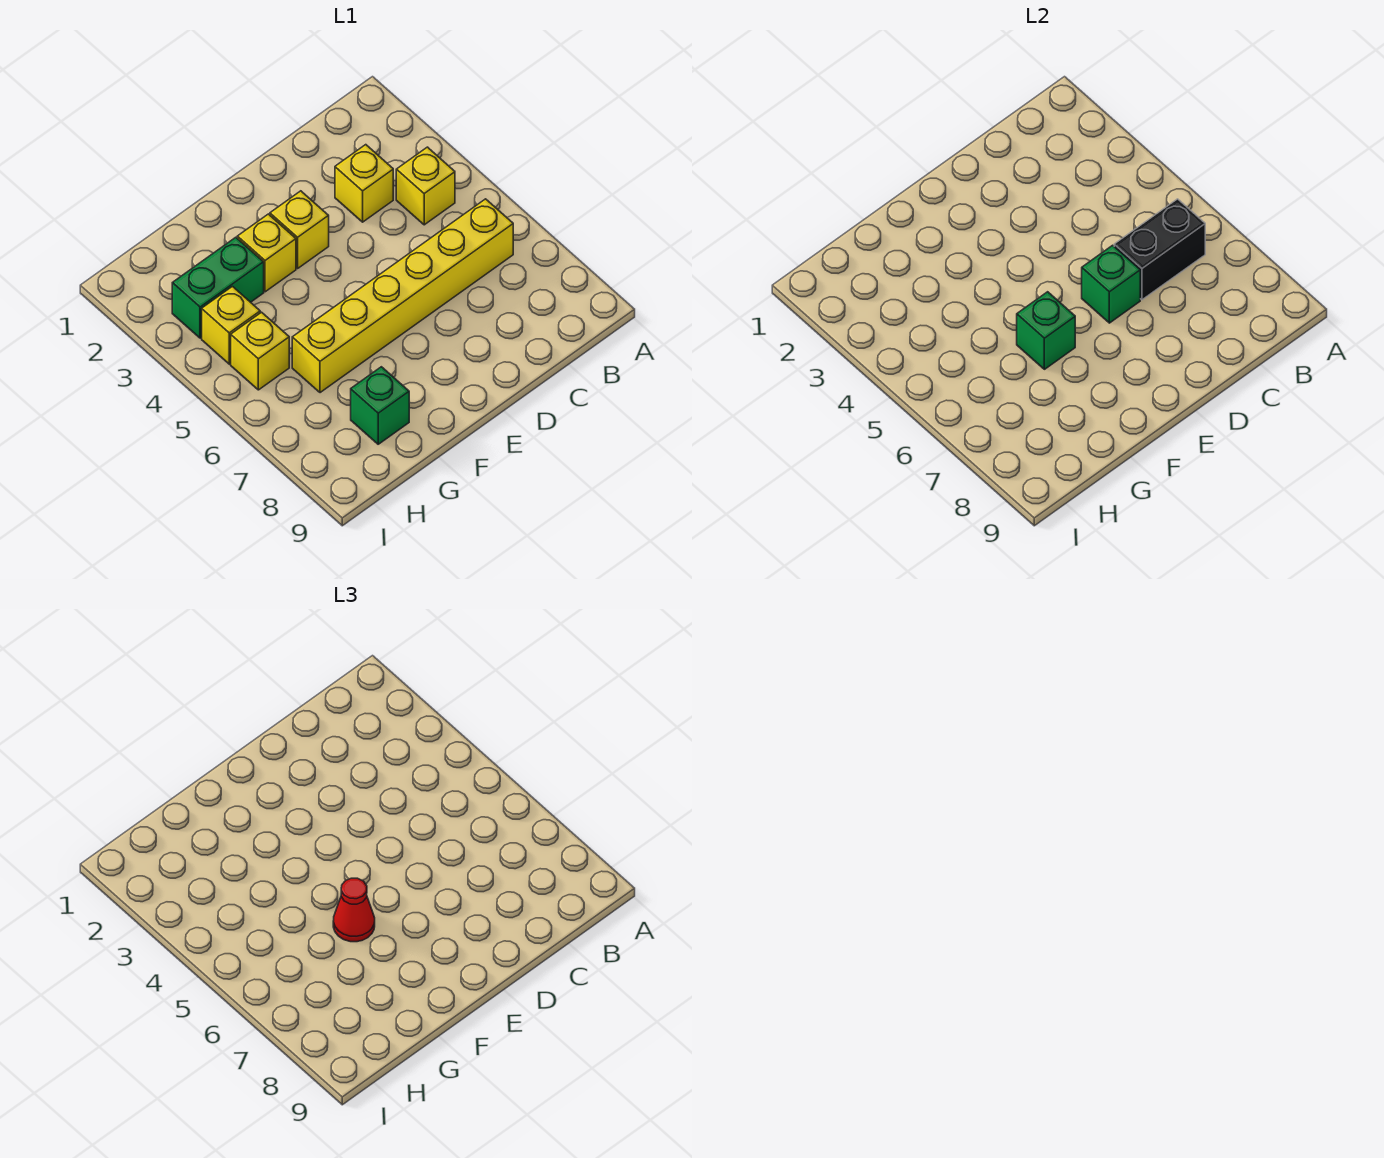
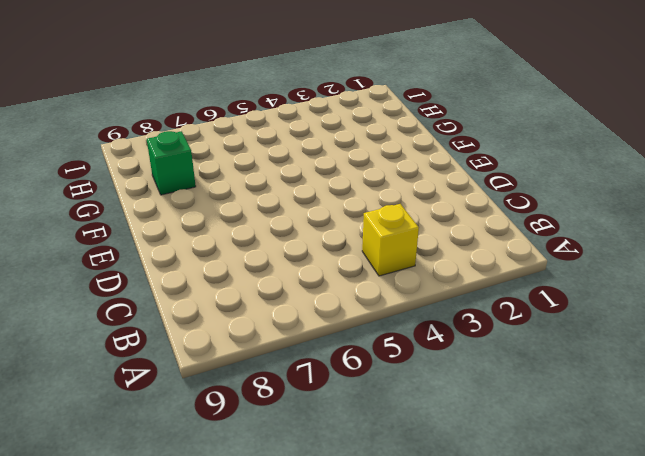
none -> yellow 1x6 brick [292,199,513,393]
none -> yellow 1x1 brick [335,145,393,222]
none -> yellow 1x1 brick [270,191,329,268]

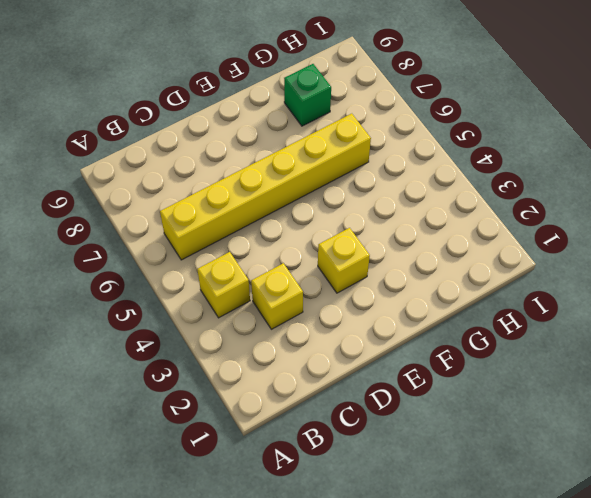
none -> yellow 1x1 brick [237,214,296,292]
none -> green 1x2 brick [172,237,264,338]
none -> yellow 1x1 brick [202,287,260,364]

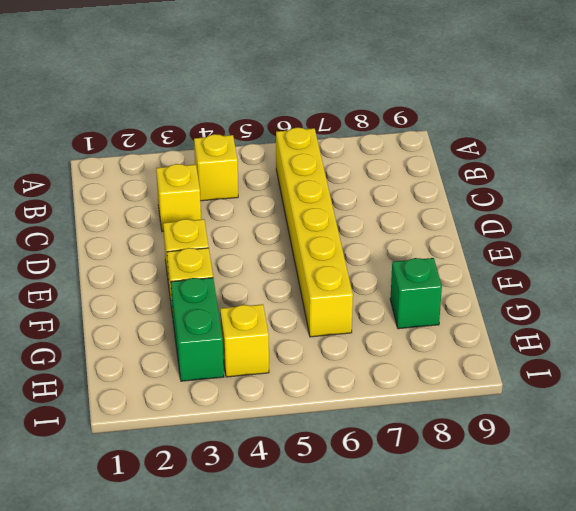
none -> yellow 1x1 brick [231,312,289,390]
none -> black 1x2 brick [1114,199,1205,300]
none -> green 1x1 brick [1082,245,1140,323]

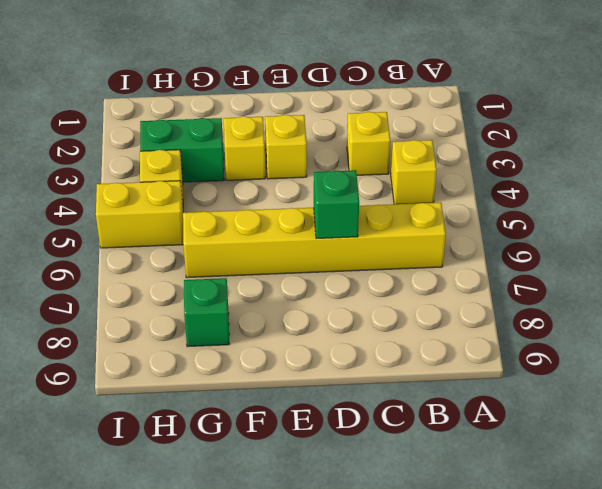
yellow 1x2 brick [96,181,183,248] -> yellow 1x1 brick [231,312,289,390]
none -> black 1x2 brick [1114,199,1205,300]
none -> green 1x1 brick [1017,292,1075,369]
none -> red 1x1 cone [333,878,375,942]

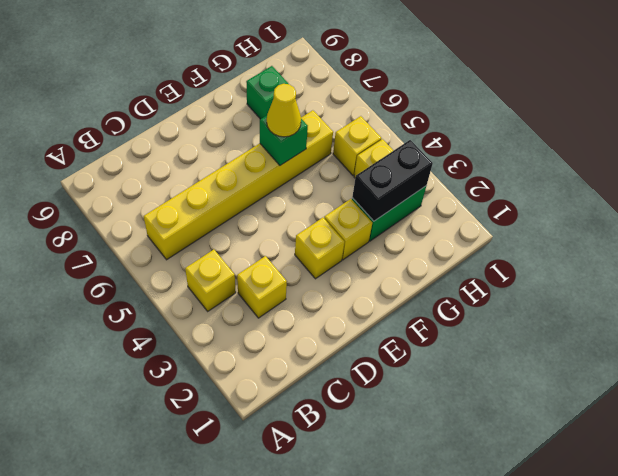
yellow 1x1 cone [267,84,301,137] -> red 1x1 cone [333,878,375,942]
black 1x2 brick [352,140,433,221] -> black 1x2 brick moved to [1114,199,1205,300]
none -> green 1x1 brick [1082,245,1140,323]

